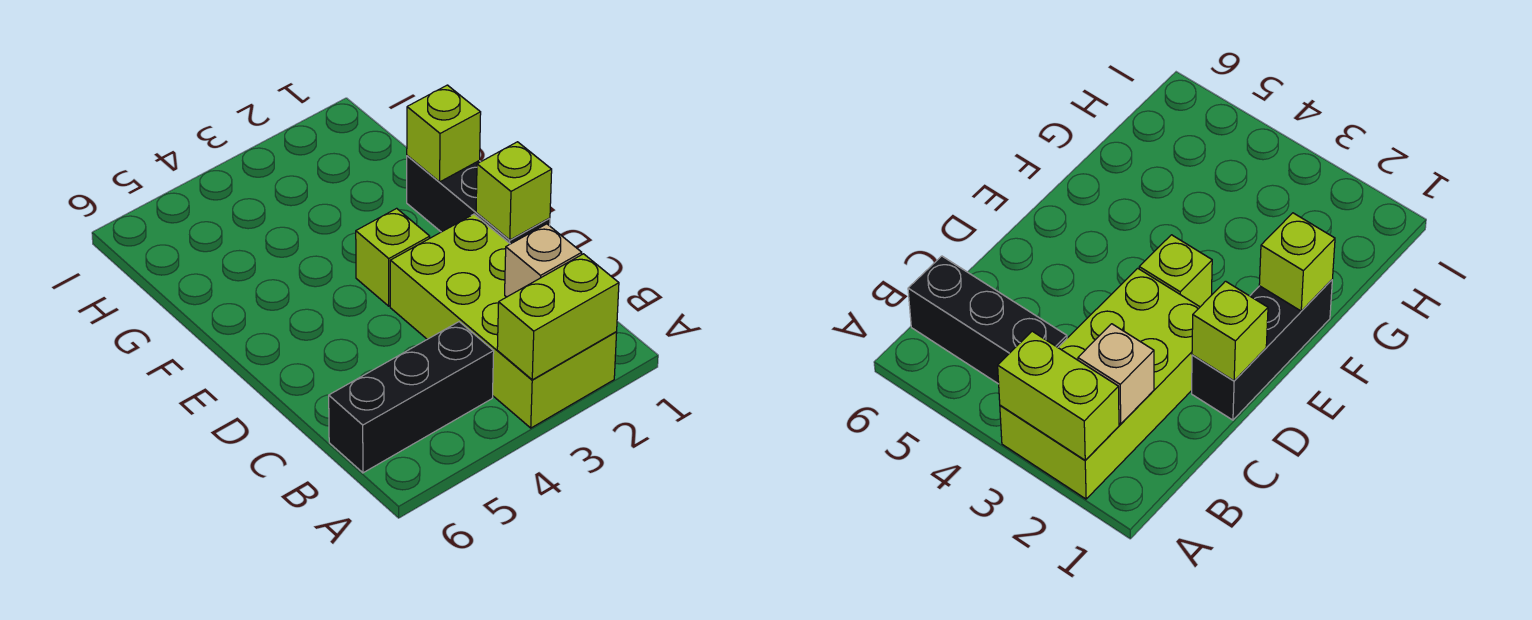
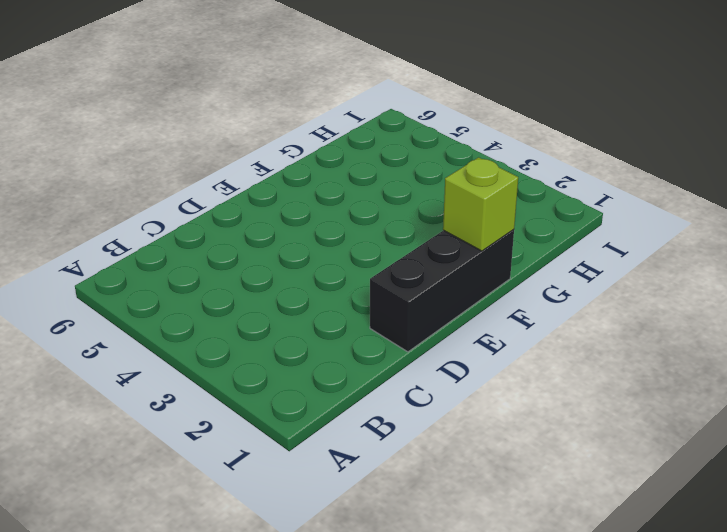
none -> lime 2x4 brick [390,214,617,428]
none -> black 1x3 brick [329,322,494,473]

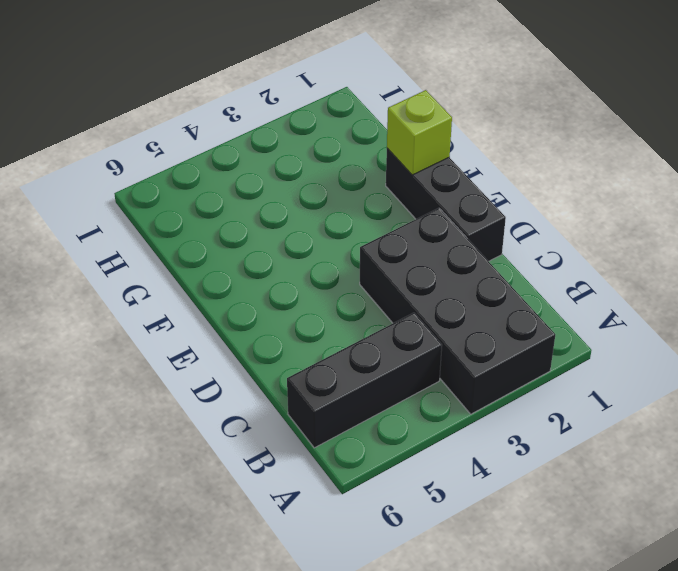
black 2x4 brick [360,208,555,414] -> lime 2x4 brick [390,214,617,428]
none -> lime 1x1 brick [356,208,430,306]
none -> lime 1x2 brick [497,254,619,380]

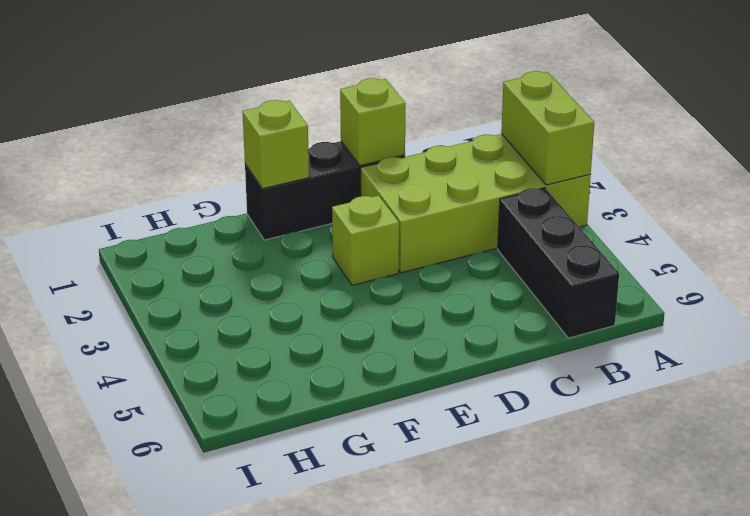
none -> tan 1x1 brick [505,224,582,297]

